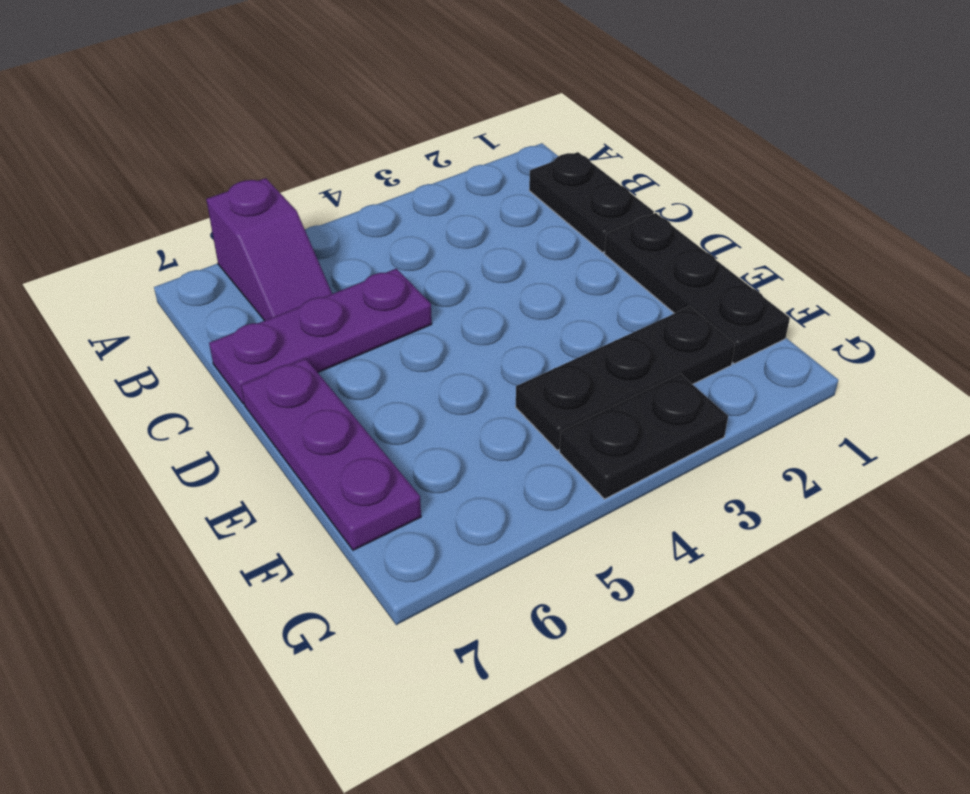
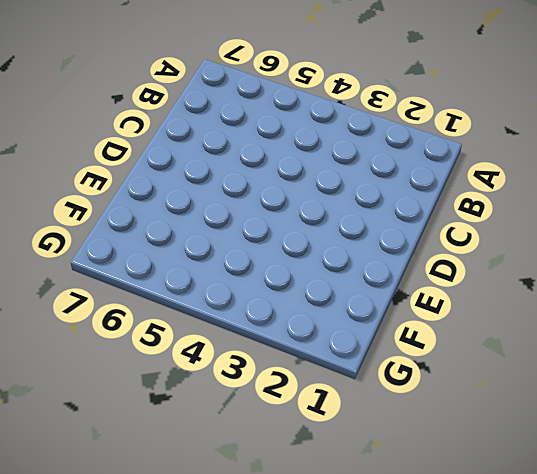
none -> purple 1x2 slope [206,178,332,321]
none -> black 1x2 plate [529,152,654,252]

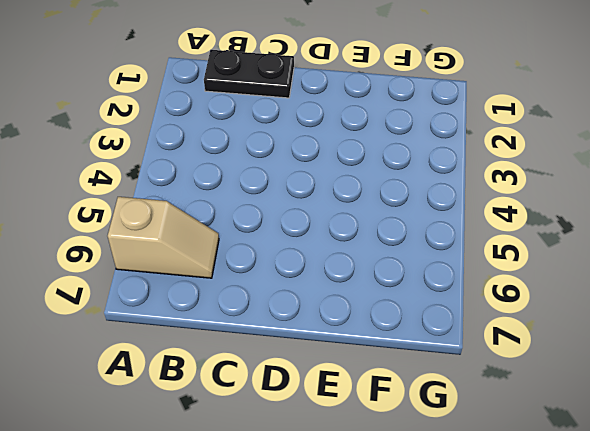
tan 1x2 slope [108,197,219,278] -> purple 1x2 slope [206,178,332,321]
none -> purple 1x3 plate [209,268,432,404]
none -> black 1x3 plate [604,213,790,364]

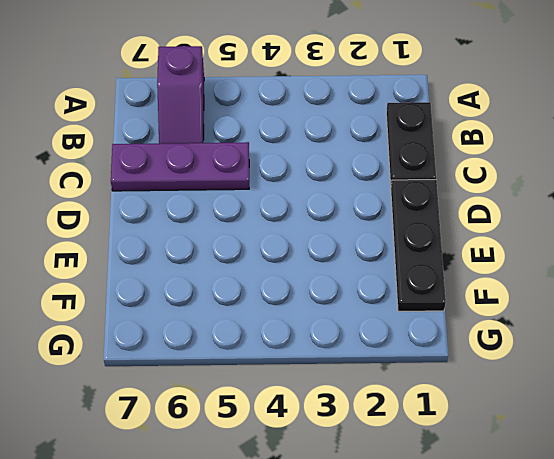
none -> purple 1x3 plate [241,358,421,550]
none -> black 1x3 plate [516,307,735,450]

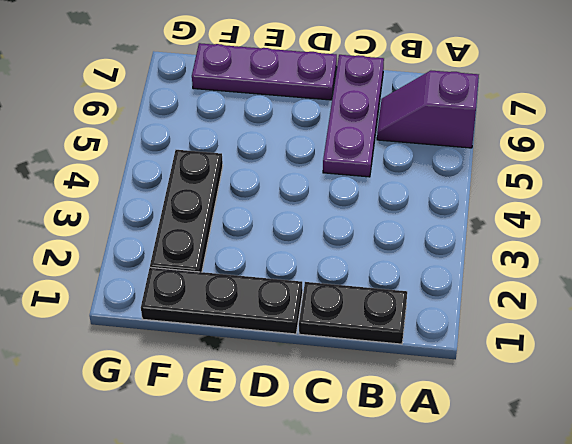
none -> black 1x2 plate [560,374,728,499]

